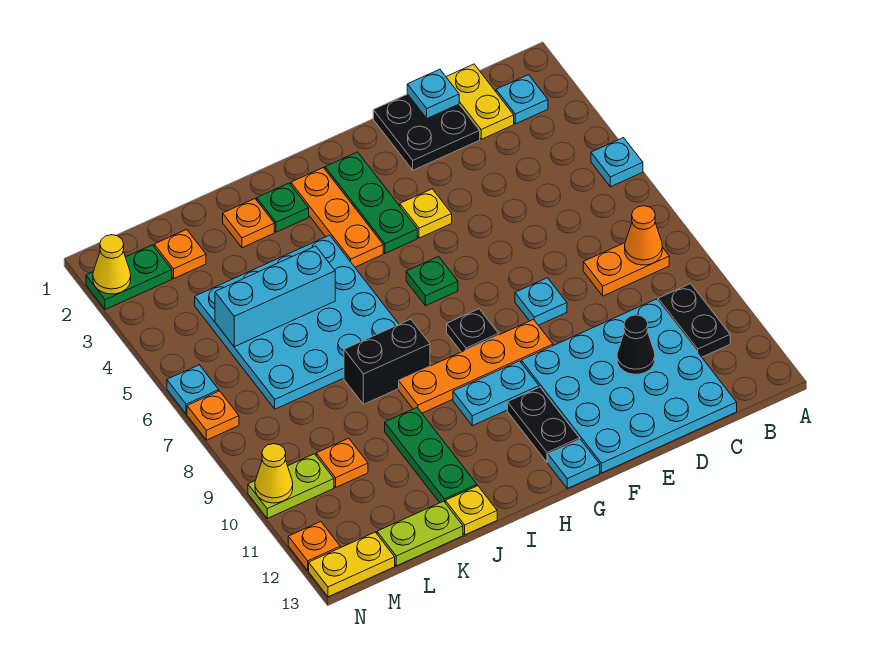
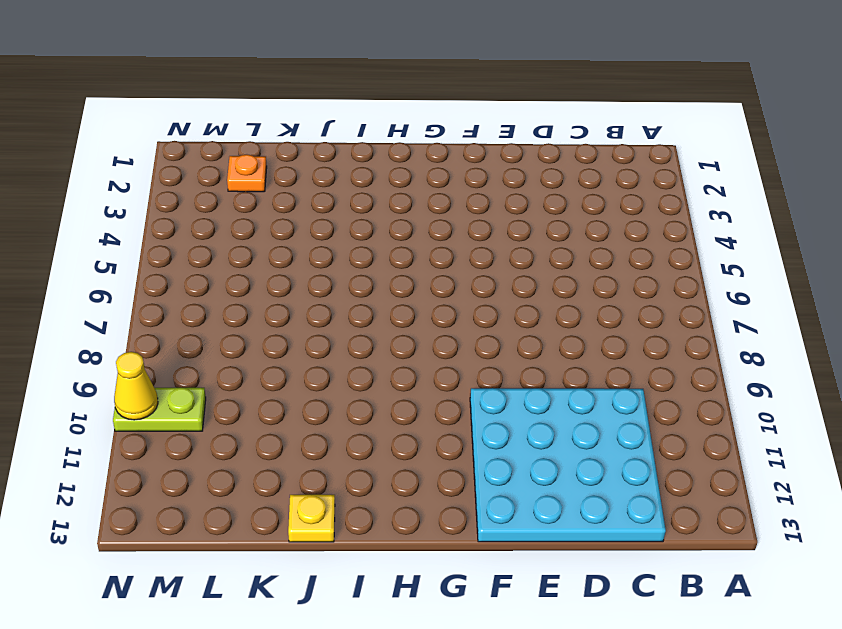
none -> cyan 1x1 plate [591,138,643,187]
none -> cyan 1x1 plate [496,75,548,124]
none -> orange 1x2 plate [583,243,669,296]
none -> black 1x2 plate [658,284,730,357]

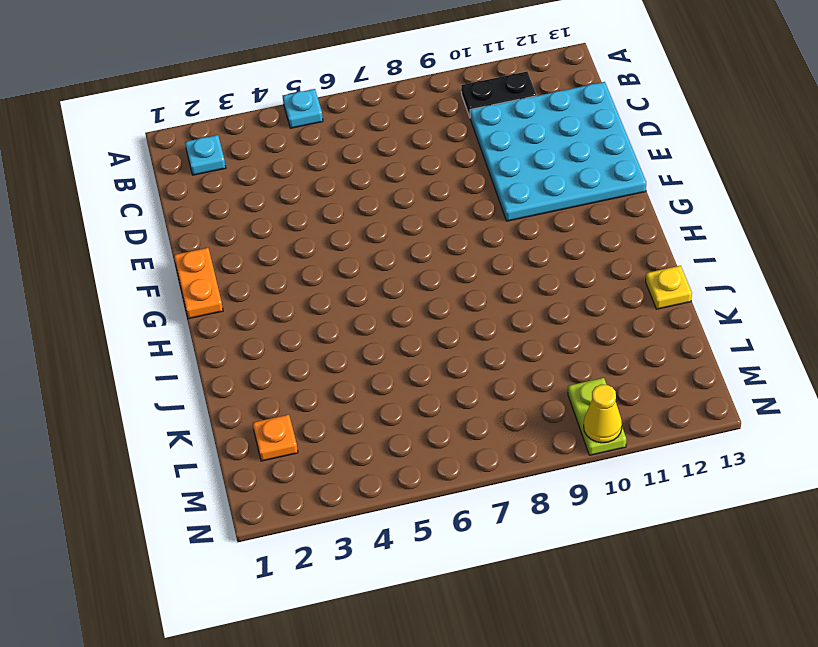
orange 1x2 plate [174,248,223,319] -> orange 1x2 plate moved to [583,243,669,296]
none -> yellow 1x2 plate [446,64,514,139]
none -> black 2x2 plate [373,94,480,170]
none -> cyan 1x1 plate [515,278,567,325]
none -> yellow 1x1 plate [400,189,452,238]

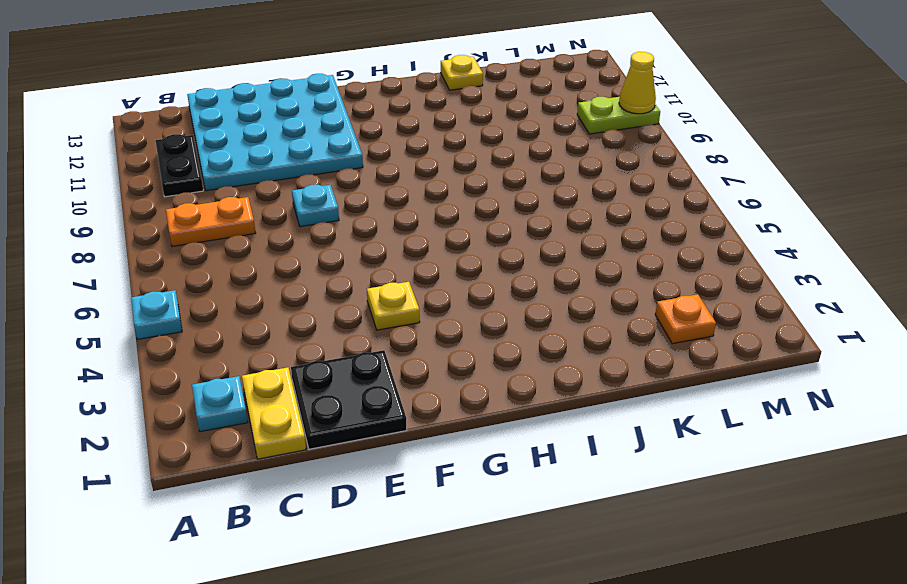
none -> orange 1x4 plate [399,319,553,413]
none -> green 1x3 plate [325,152,417,253]
none -> green 1x1 plate [406,257,458,306]
none -> black 1x1 plate [447,309,499,352]

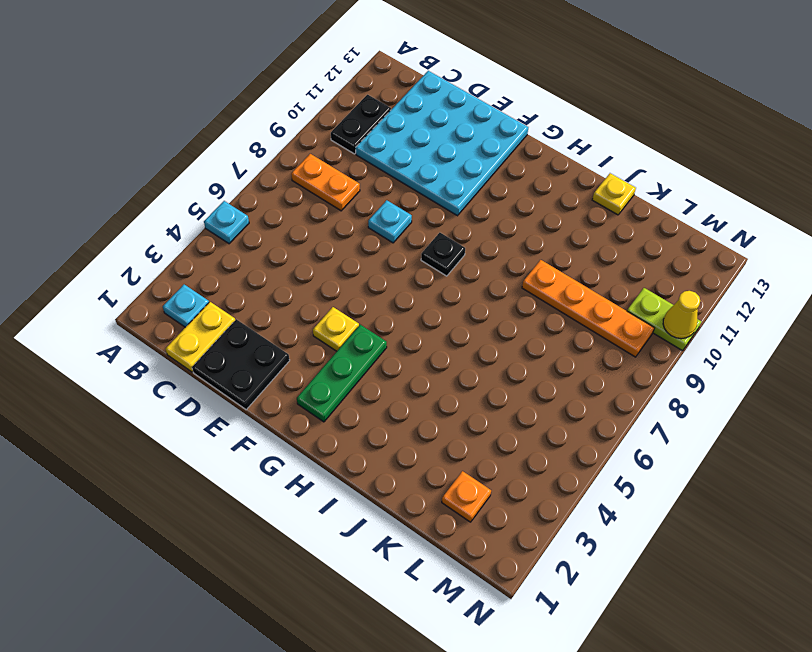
orange 1x4 plate [522,260,654,357] -> orange 1x4 plate moved to [399,319,553,413]
none -> green 1x1 plate [406,257,458,306]
none -> cyan 1x2 plate [453,361,539,426]
none -> black 1x2 plate [507,387,580,462]
none -> cyan 1x1 plate [548,439,600,488]

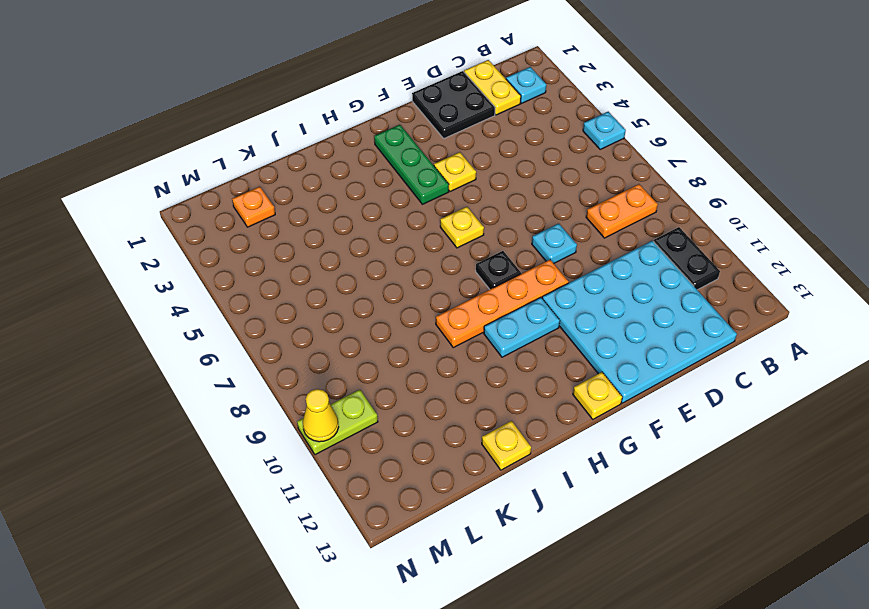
yellow 1x1 plate [440,207,484,248] -> green 1x1 plate [406,257,458,306]
yellow 1x1 plate [573,372,622,419] -> cyan 1x1 plate [548,439,600,488]
none -> black 1x2 plate [507,387,580,462]
none -> orange 1x3 plate [291,168,383,267]
none -> green 1x1 plate [257,183,309,232]
none -> cyan 4x4 plate [195,235,399,409]

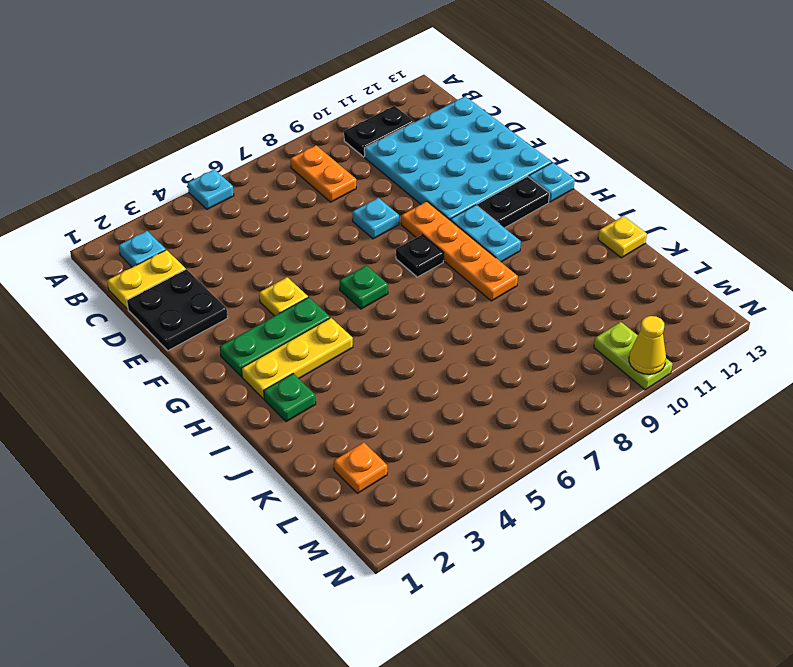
yellow 1x3 plate [241,318,353,399] -> orange 1x3 plate [291,168,383,267]
none -> cyan 4x4 plate [195,235,399,409]
none -> black 1x2 brick [344,319,430,404]
none -> orange 1x1 plate [223,199,274,248]
none -> green 1x3 plate [385,408,477,503]

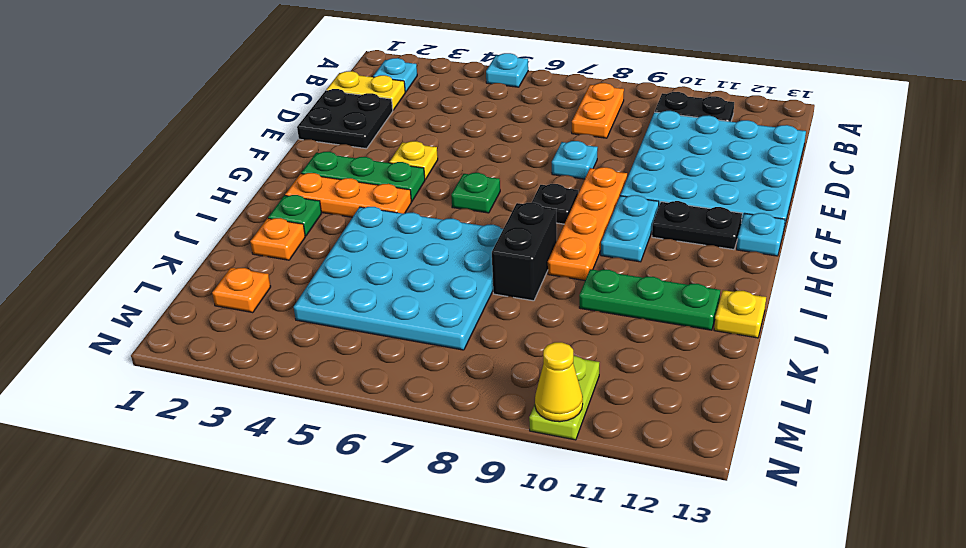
none -> lime 1x2 plate [377,501,463,566]
none -> orange 1x1 plate [316,438,368,487]
none -> green 1x2 plate [86,245,172,310]
none -> yellow 1x2 plate [309,532,395,597]

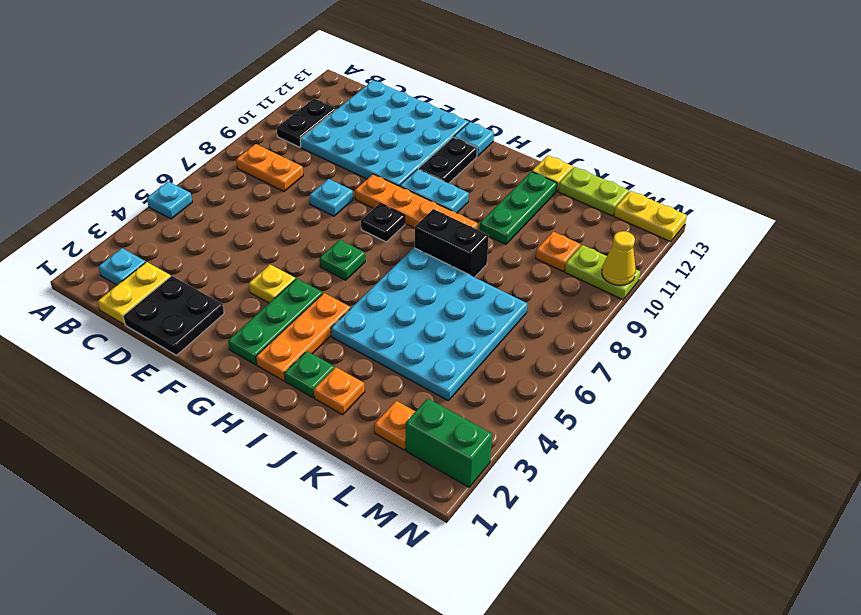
green 1x2 brick [406,398,492,487] -> green 1x2 plate [86,245,172,310]
none -> cyan 1x1 plate [167,365,219,414]
none -> orange 1x1 plate [187,391,239,440]
none -> orange 1x1 plate [288,522,340,571]
none -> orange 1x1 cone [625,206,662,265]

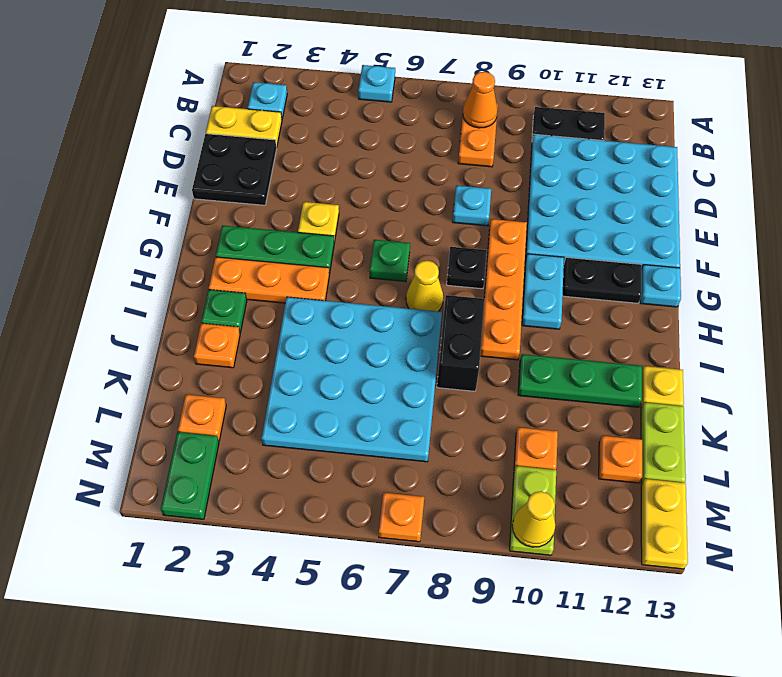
yellow 1x1 cone [406,261,443,311] -> yellow 1x1 cone moved to [93,235,131,294]
orange 1x1 plate [599,436,642,483] -> orange 1x1 plate moved to [288,522,340,571]
none -> cyan 1x1 plate [167,365,219,414]
none -> cyan 1x1 plate [407,69,459,118]
none -> black 1x1 cone [617,315,655,374]
none -> cyan 1x3 brick [215,246,335,347]

